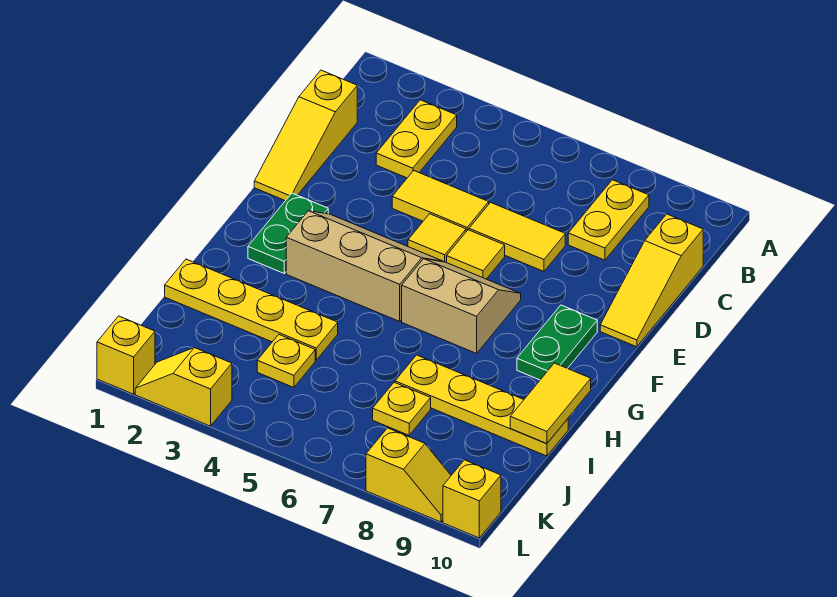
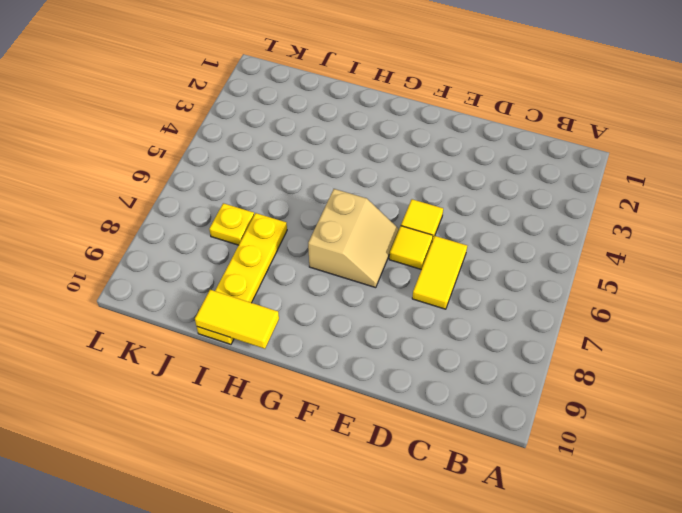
none -> yellow 1x2 plate [376,100,457,178]
none -> yellow 1x2 plate [568,180,649,260]
none -> yellow 1x3 slope [254,70,357,201]

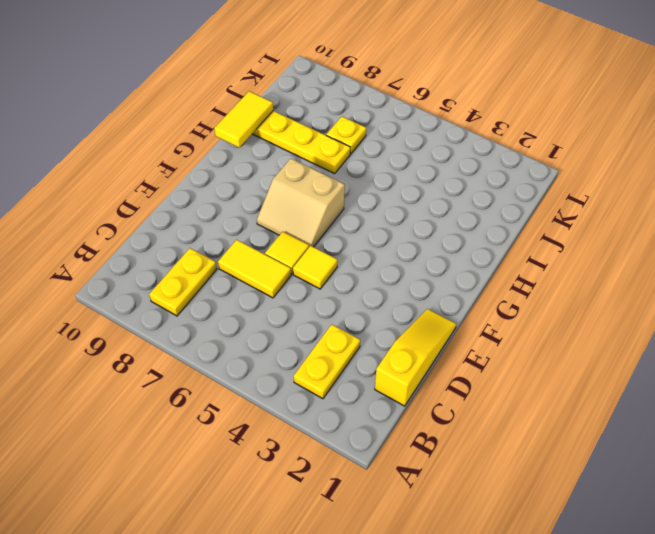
none -> yellow 1x3 slope [600,214,703,347]
none -> yellow 1x2 tile [392,171,489,231]
none -> green 1x2 plate [248,193,328,273]

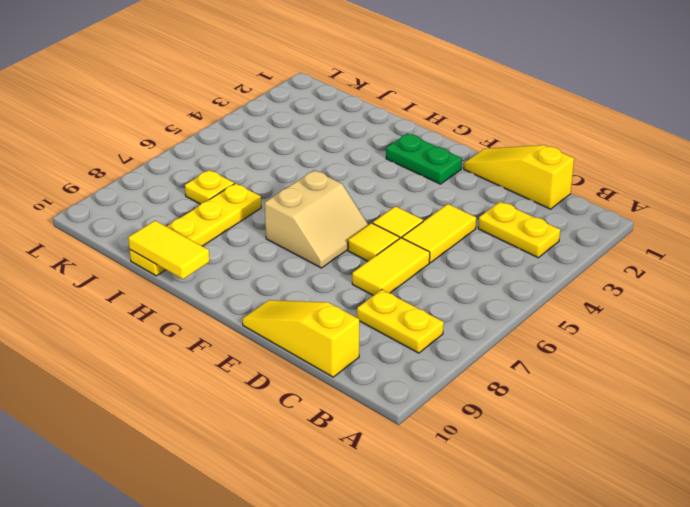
none -> tan 2x3 slope [286,211,443,321]
none -> green 1x2 plate [517,305,597,380]
none -> yellow 1x4 plate [165,259,338,360]

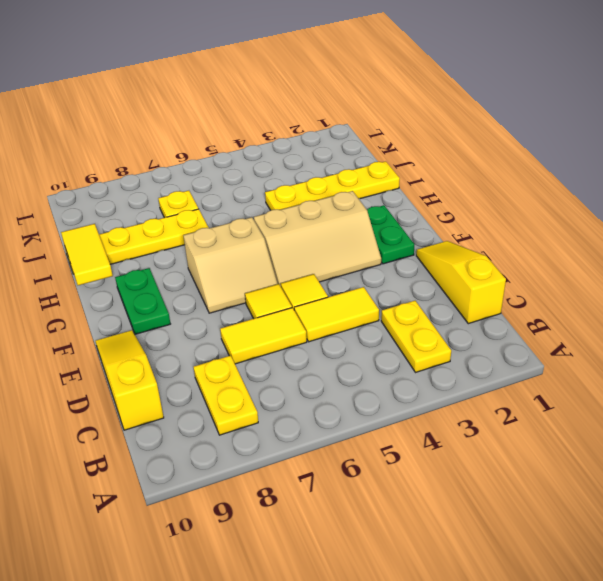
none -> yellow 1x1 plate [257,335,315,387]
none -> yellow 1x1 brick [97,316,155,394]
none -> yellow 1x2 slope [135,348,232,426]

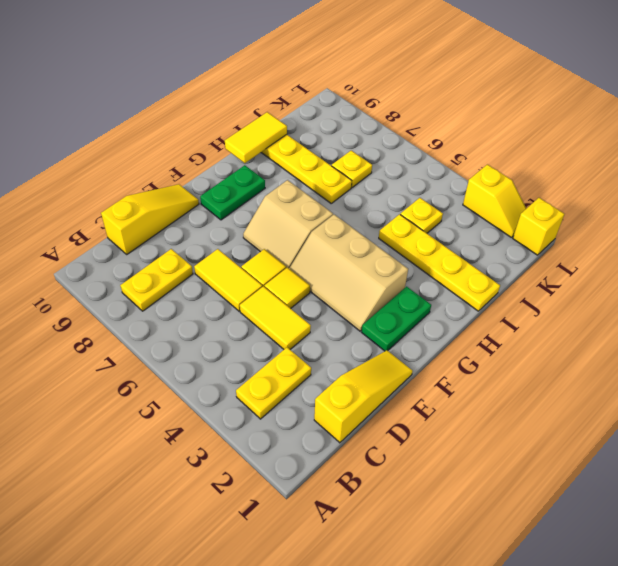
none -> yellow 1x2 slope [366,428,451,522]
none -> yellow 1x1 brick [443,460,501,538]

